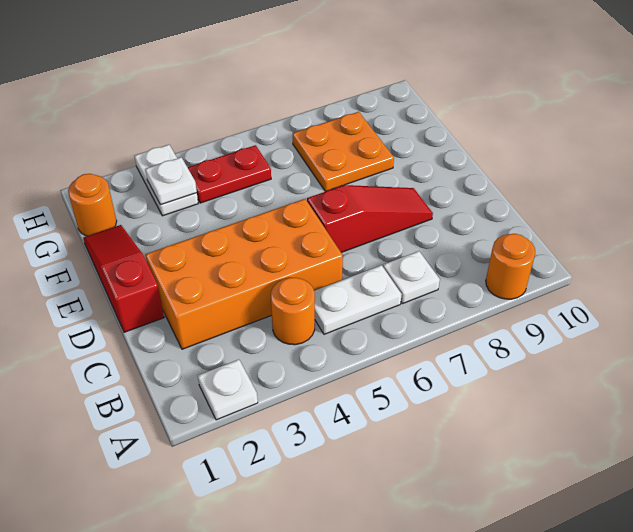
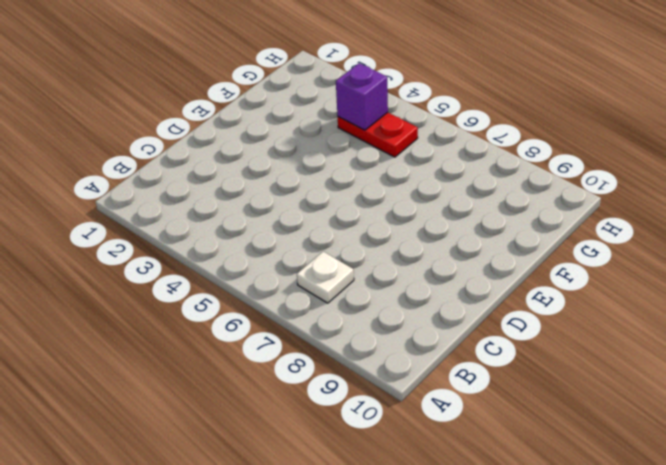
purple 1x1 brick [336,63,388,130] -> none
none -> white 1x1 plate [198,360,258,420]
none -> orange 1x1 round brick [486,234,535,299]
none -> orange 1x1 round brick [271,278,315,345]

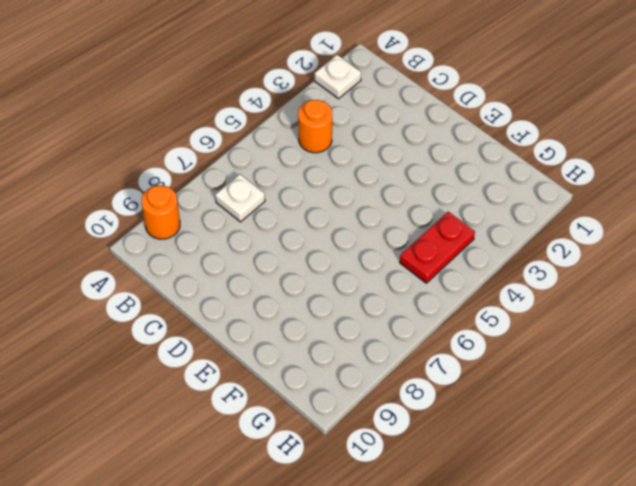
none -> white 1x2 plate [314,265,402,334]
none -> orange 2x4 brick [145,199,343,349]
none -> red 1x3 slope [83,225,164,332]

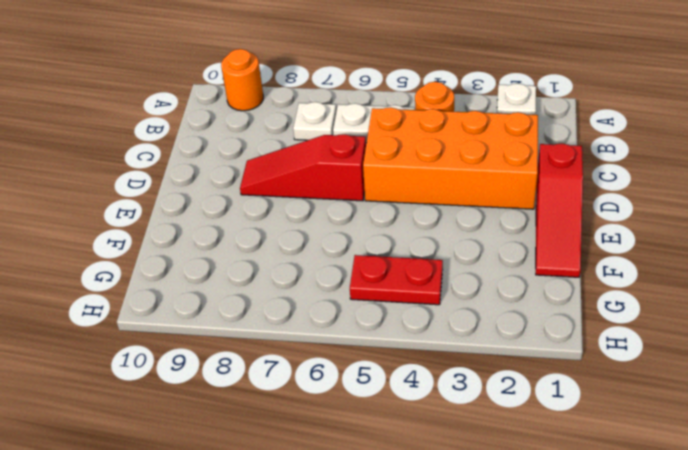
none -> orange 2x2 plate [293,112,394,192]
none -> orange 1x1 round brick [68,174,117,236]
none -> white 1x2 plate [135,145,198,216]

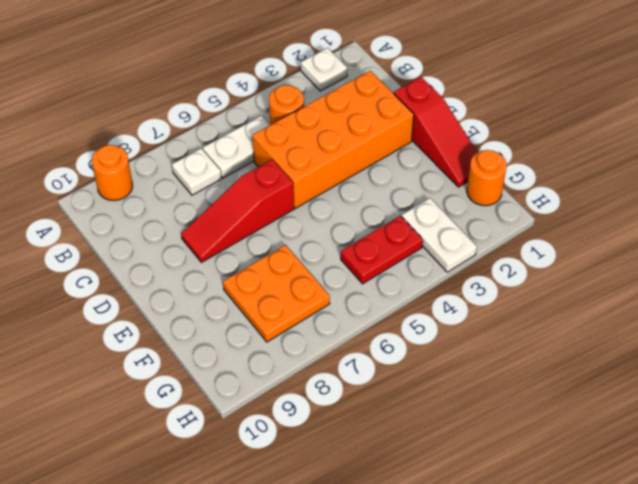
none -> white 1x1 plate [145,157,197,205]

